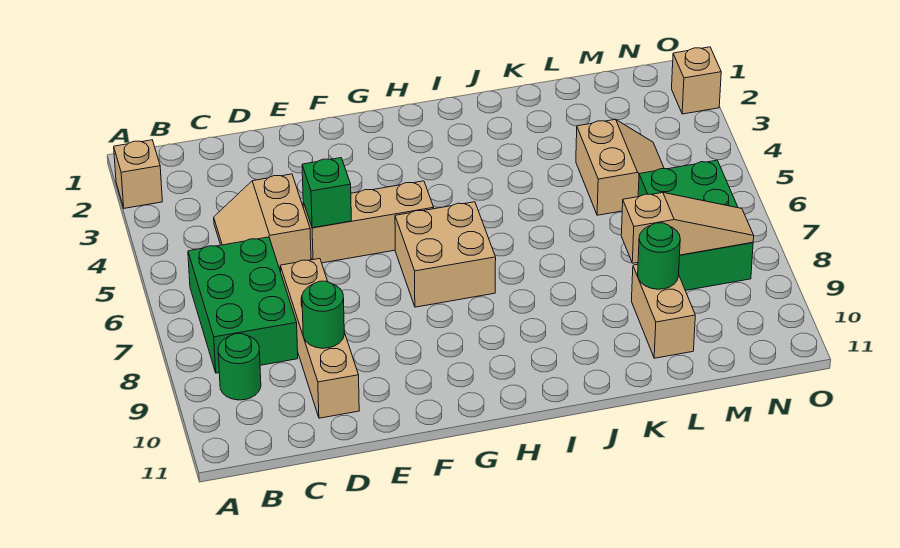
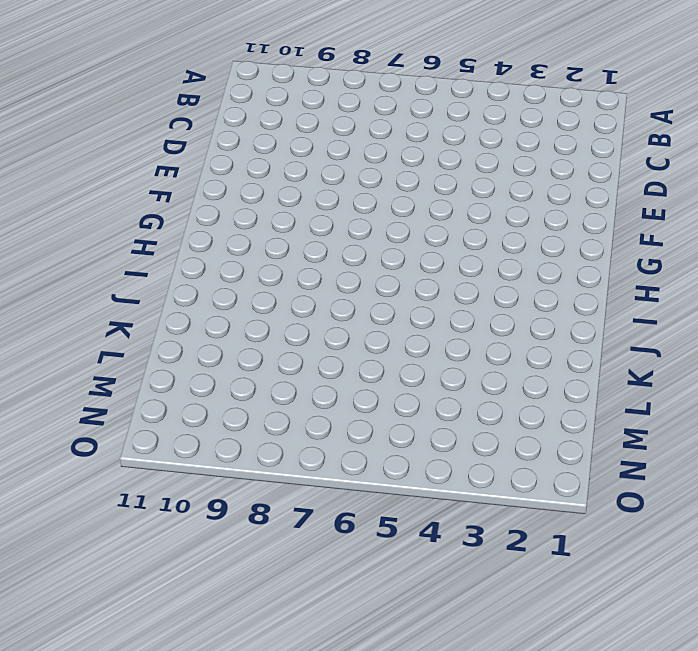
none -> tan 1x1 brick [114,140,162,208]
none -> green 2x3 brick [188,237,298,373]
none -> green 1x1 round brick [218,334,261,400]

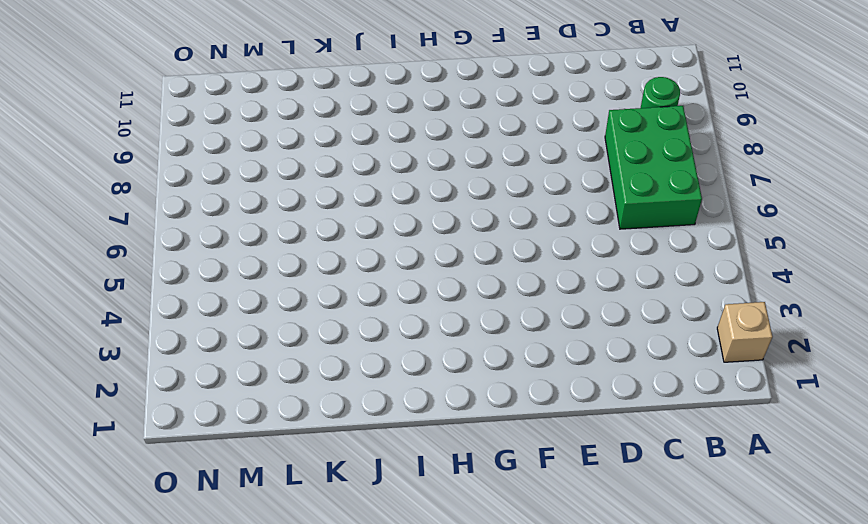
none -> tan 2x2 slope [214,174,311,270]
none -> tan 1x4 brick [280,258,359,418]
none -> tan 1x3 brick [303,181,434,263]

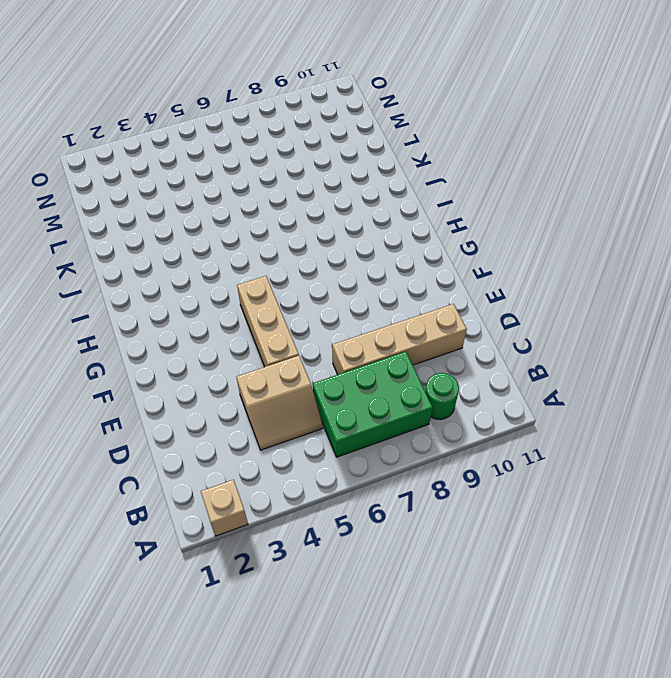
none -> tan 2x2 brick [395,202,496,307]
none -> tan 2x2 slope [576,119,664,215]
none -> tan 1x2 brick [631,264,695,358]

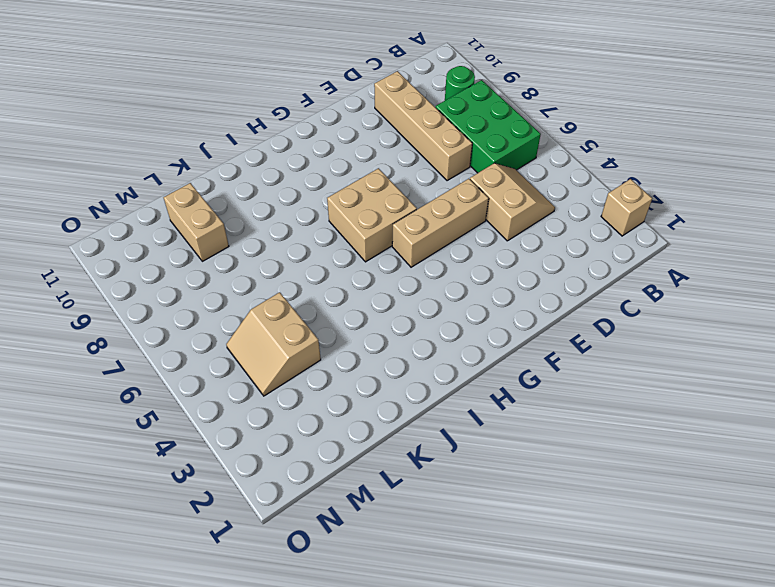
none -> green 2x3 brick [638,160,753,290]
none -> tan 1x1 brick [672,47,721,114]
none -> green 1x1 round brick [302,281,344,348]

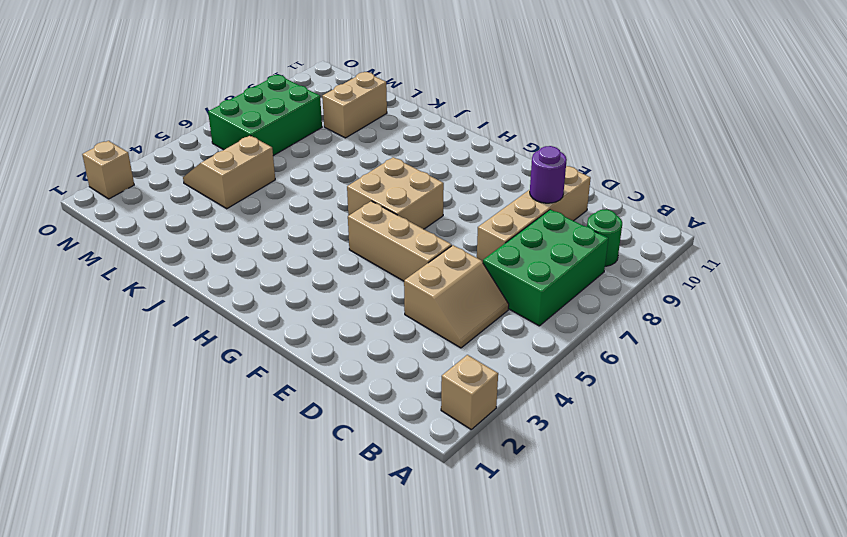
purple 1x1 round brick [530,146,567,203] -> green 1x1 round brick [302,281,344,348]
none -> green 1x1 brick [302,158,351,228]
none -> tan 1x3 slope [621,193,754,263]
none -> green 1x1 round brick [638,223,680,289]

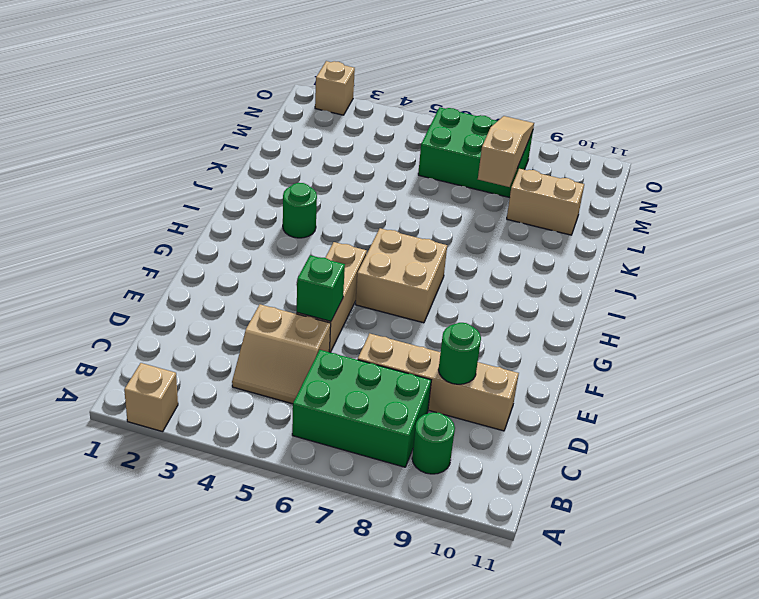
green 1x1 round brick [283,183,317,238] -> green 1x1 round brick moved to [638,223,680,289]
none -> tan 2x2 slope [576,119,664,215]

